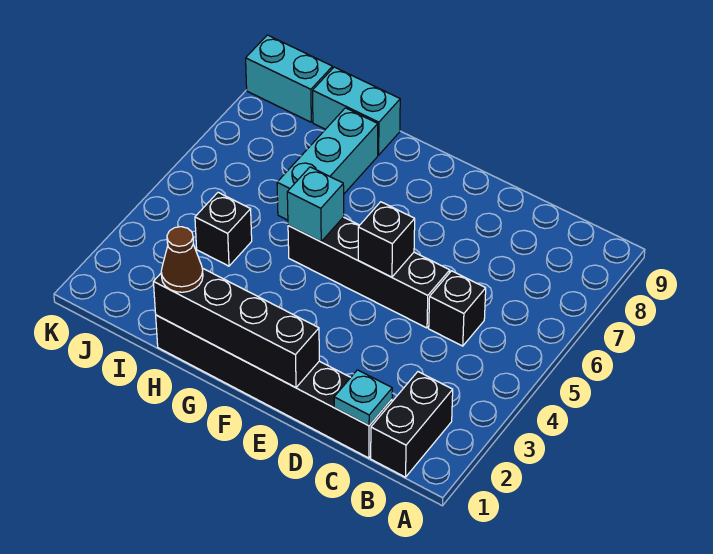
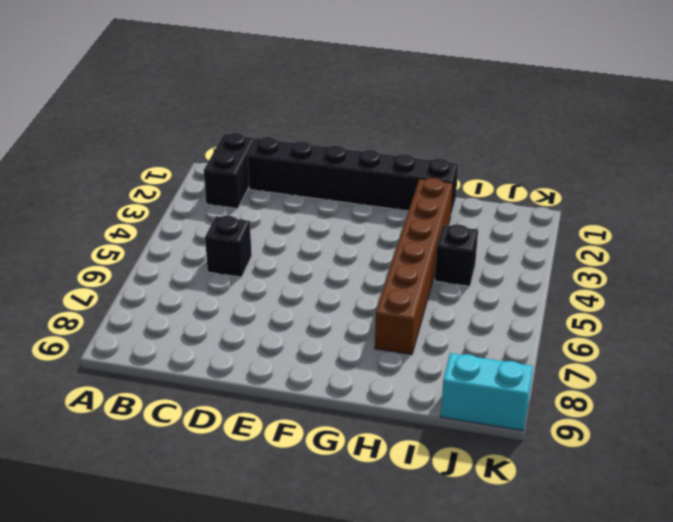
brown 1x6 brick [375,178,453,355] -> cyan 1x3 brick [277,108,378,220]
none -> black 1x4 brick [288,217,450,328]
none -> cyan 1x2 brick [313,67,400,155]
none -> cyan 1x1 plate [334,370,392,426]

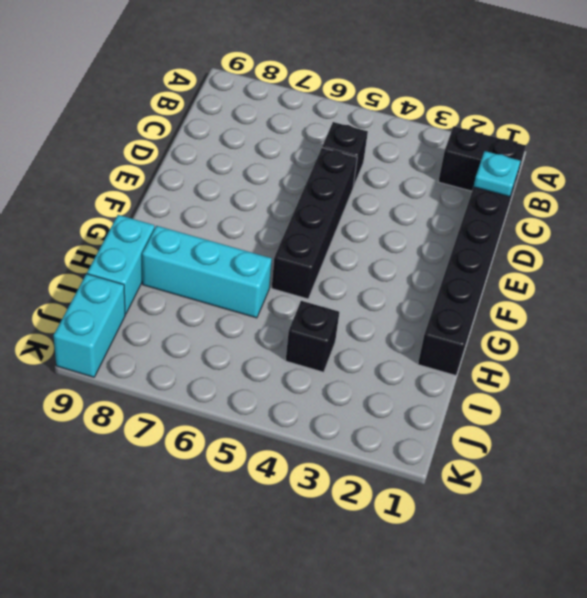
none -> black 1x4 brick [154,268,319,388]
none -> black 1x1 brick [358,202,415,277]
none -> cyan 1x1 brick [287,167,344,242]

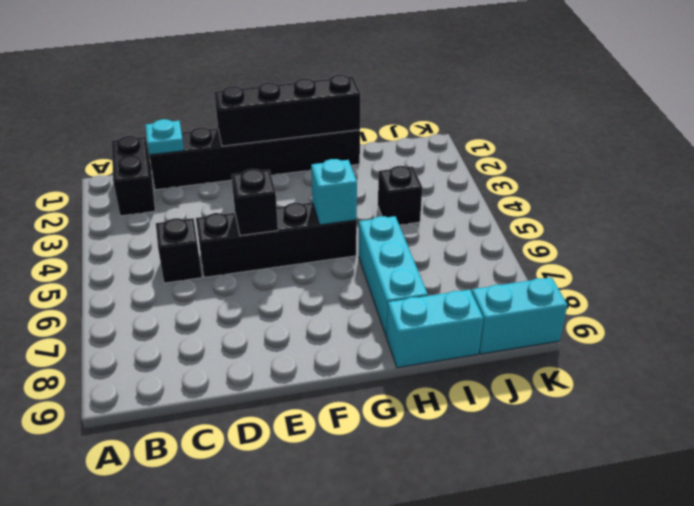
none -> brown 1x1 cone [161,227,203,292]

